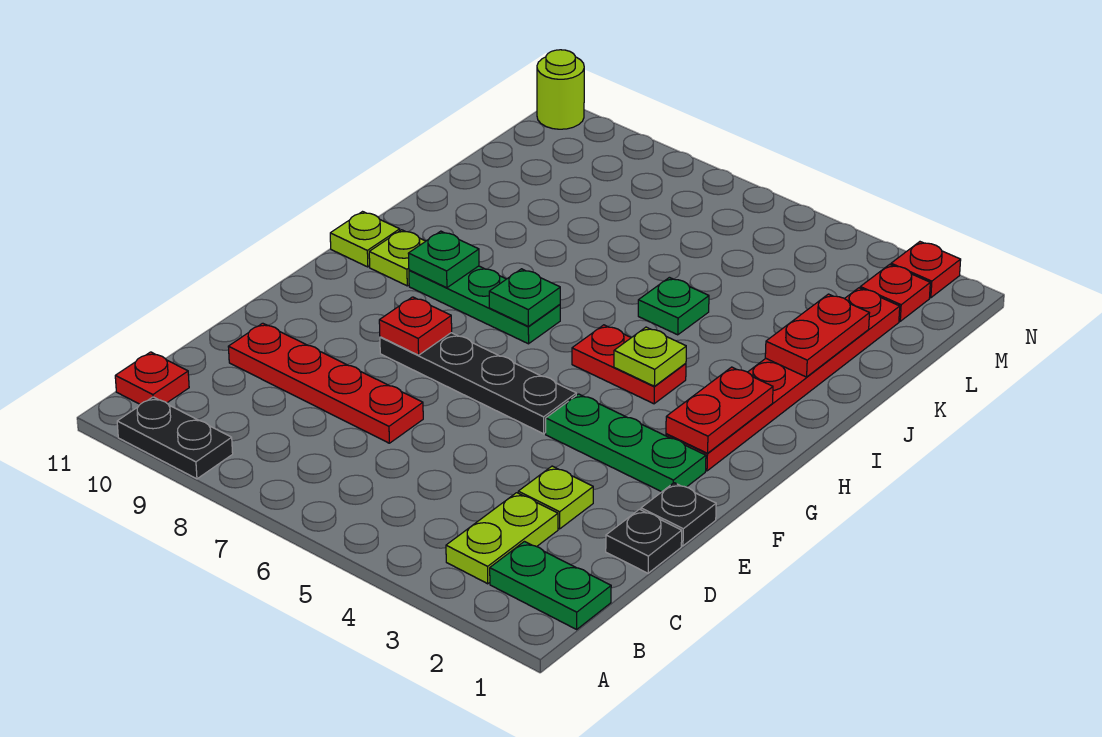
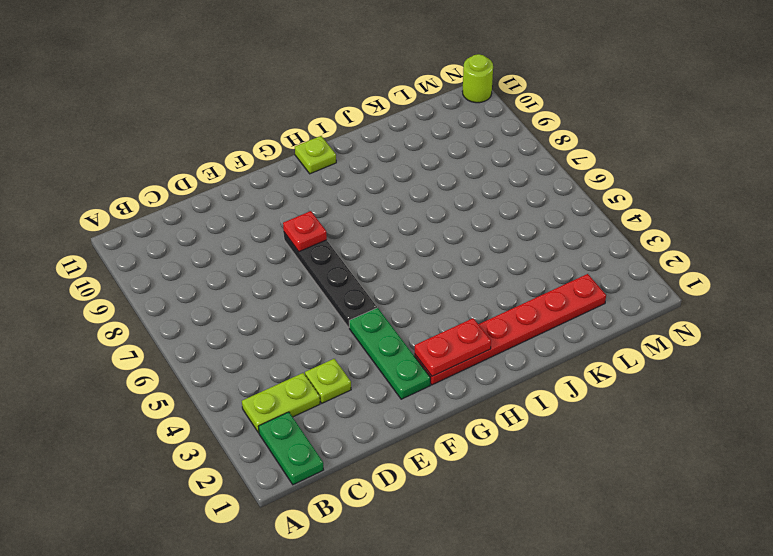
none -> black 1x2 plate [117,397,233,479]
none -> red 1x1 plate [115,352,189,404]
none -> black 1x1 plate [606,509,682,573]

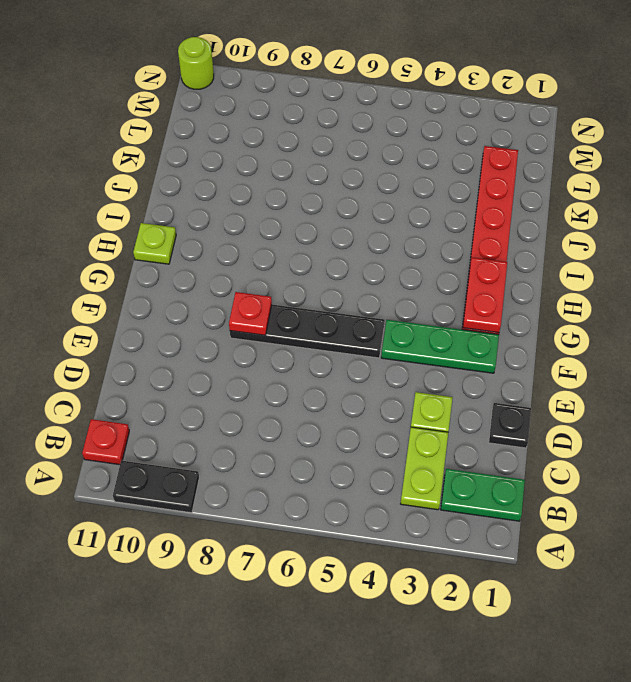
none -> red 1x4 plate [228,323,423,443]
none -> black 1x1 plate [641,483,716,546]
none -> red 1x2 plate [572,325,686,404]

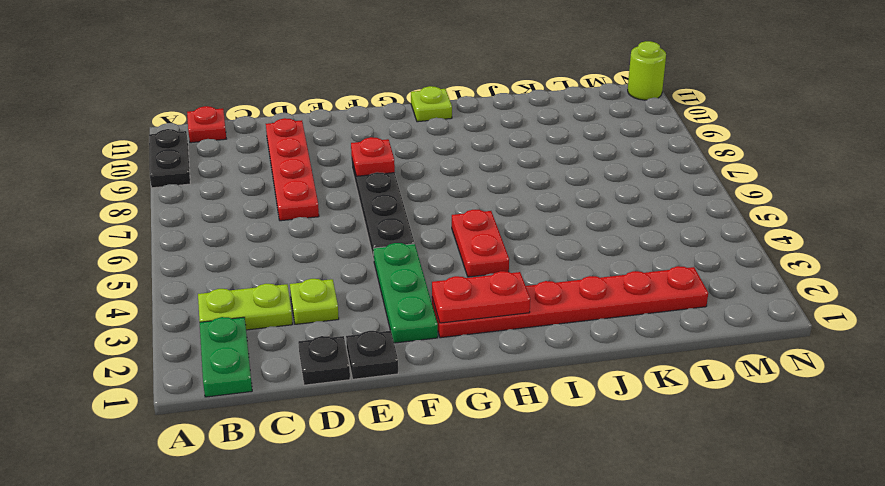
none -> green 1x3 plate [409,266,560,344]
none -> lime 1x1 plate [369,230,425,286]
none -> green 1x1 plate [638,277,709,335]

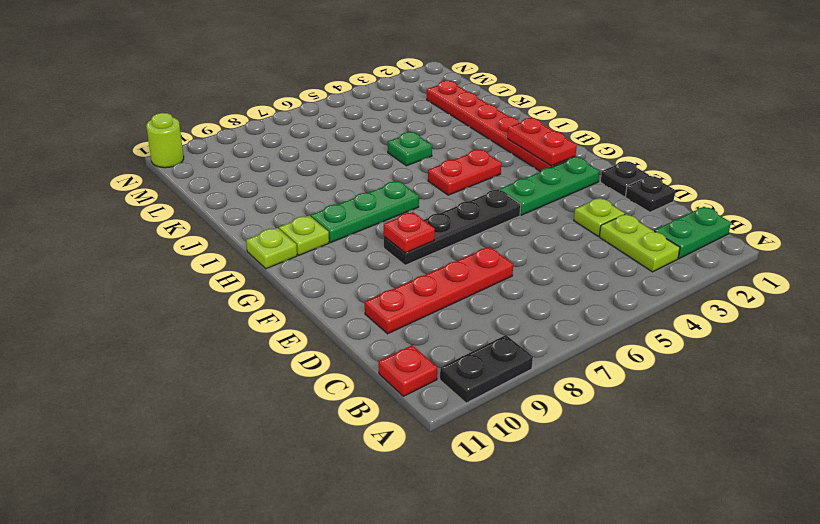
none -> red 1x1 plate [860,264,930,321]
none -> red 1x1 plate [891,242,961,298]
none -> lime 1x1 plate [614,327,686,386]

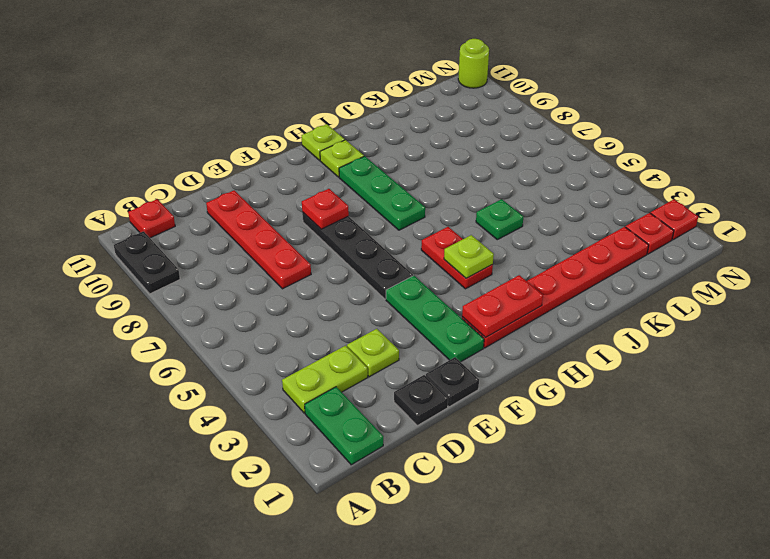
none -> green 1x1 plate [489,269,560,326]
none -> green 1x1 plate [408,231,479,288]
none -> red 1x2 plate [765,294,869,377]

